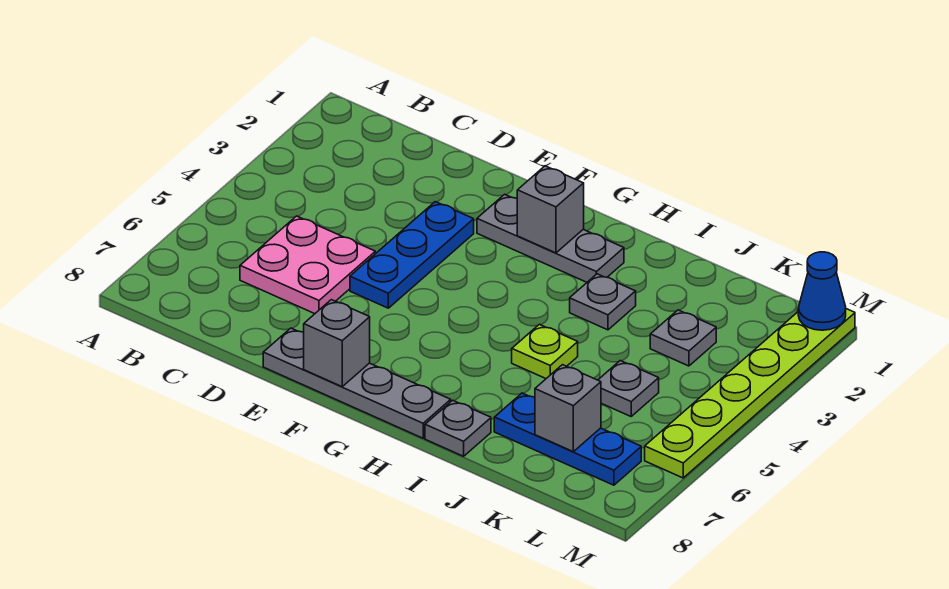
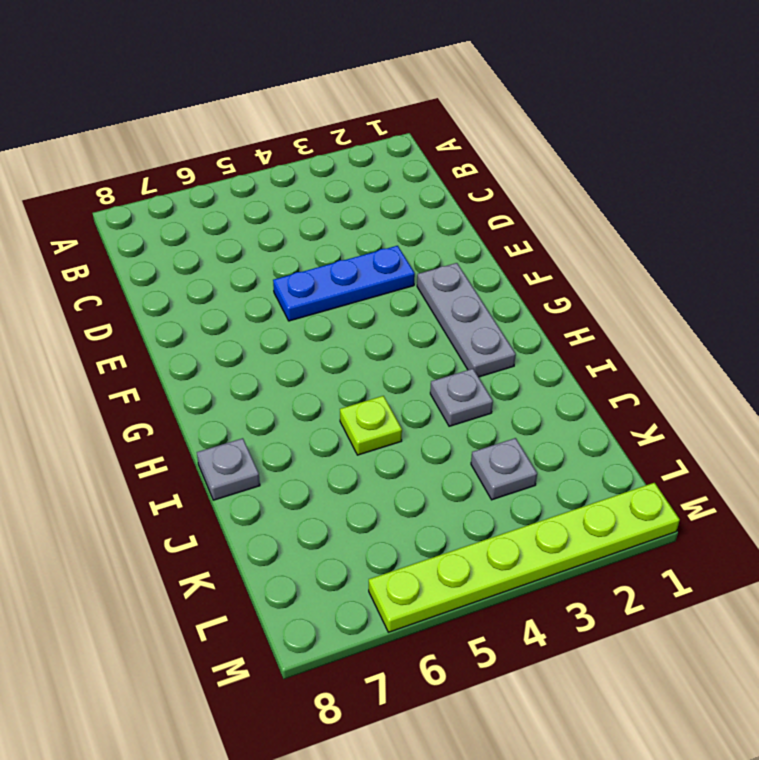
none -> pink 2x2 plate [240,216,376,314]
none -> grey 1x4 plate [263,328,451,438]
none -> blue 1x3 plate [494,393,641,485]

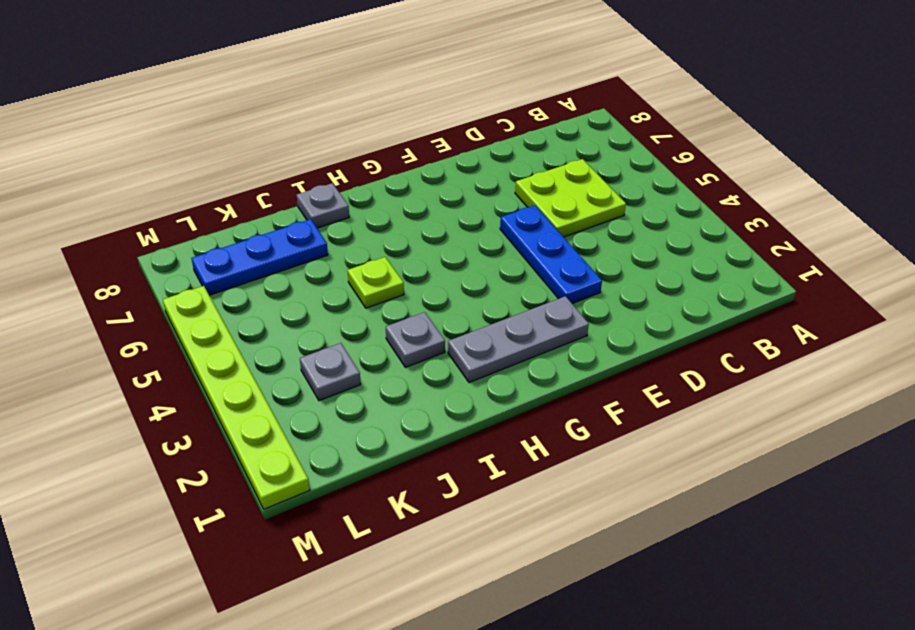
lime 2x2 plate [515,159,626,237] -> pink 2x2 plate [240,216,376,314]
none -> grey 1x4 plate [263,328,451,438]
none -> grey 1x1 plate [598,361,659,416]
none -> grey 1x1 brick [304,300,370,387]

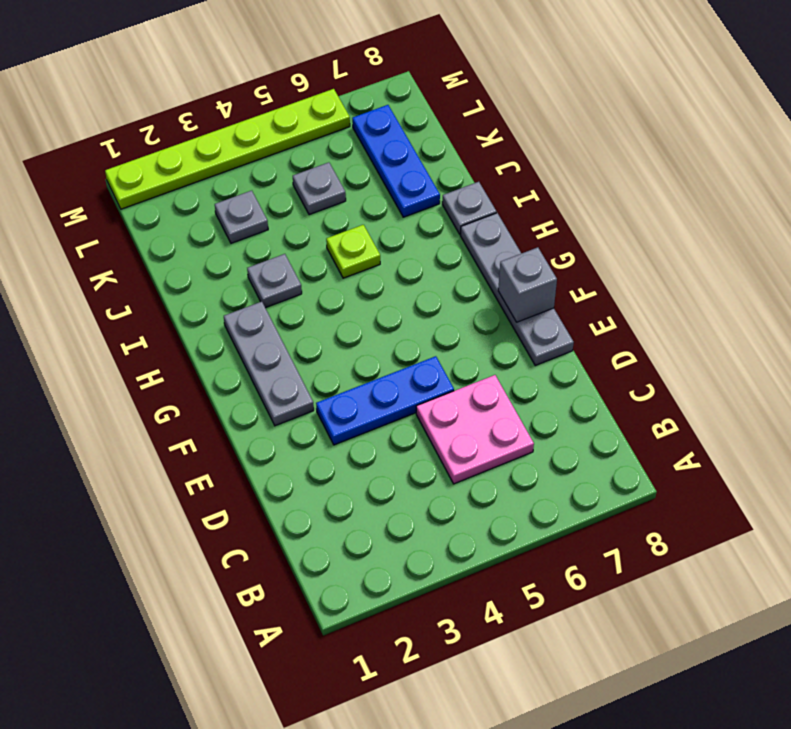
none -> grey 1x1 brick [517,166,584,253]
none -> grey 1x1 brick [535,365,601,452]
none -> blue 1x1 cone [798,252,846,330]

